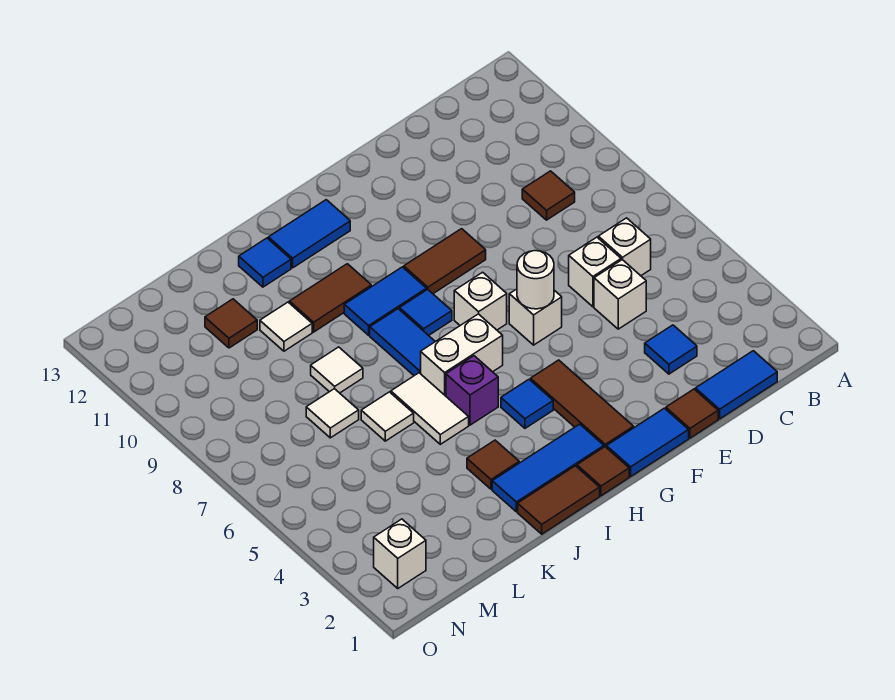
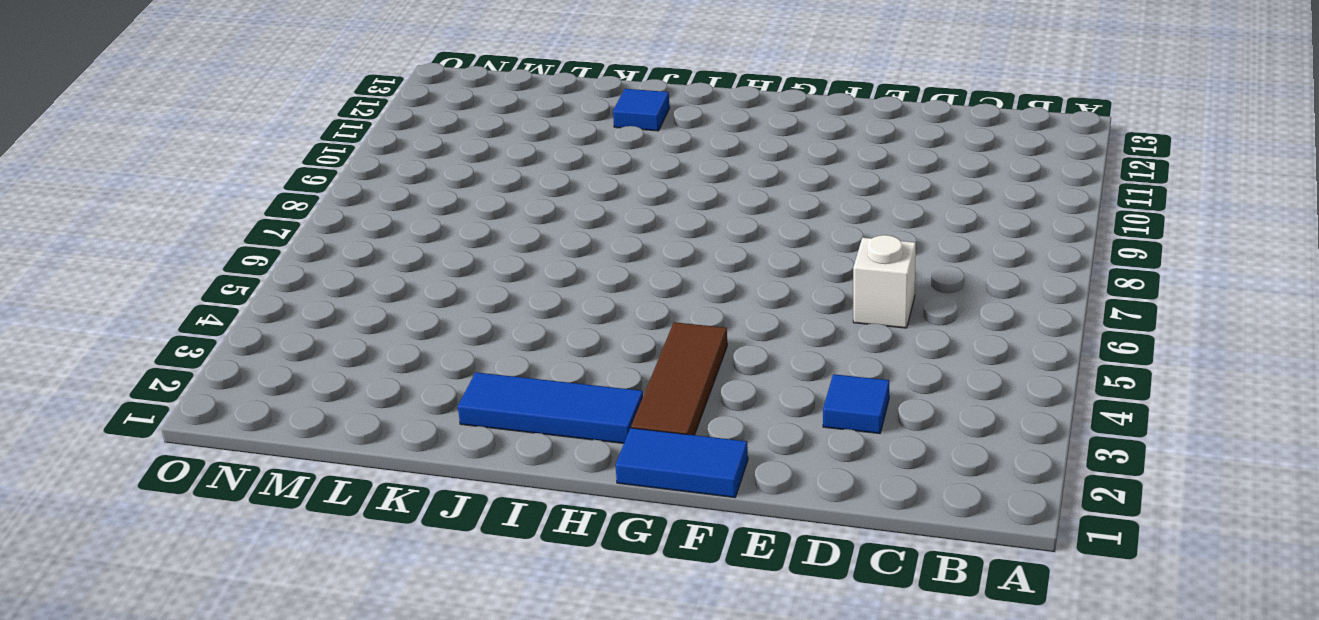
none -> blue 1x2 tile [695,351,777,419]
none -> white 1x1 brick [598,218,651,276]
none -> brown 1x1 tile [522,171,575,220]
none -> white 1x1 brick [594,260,646,329]

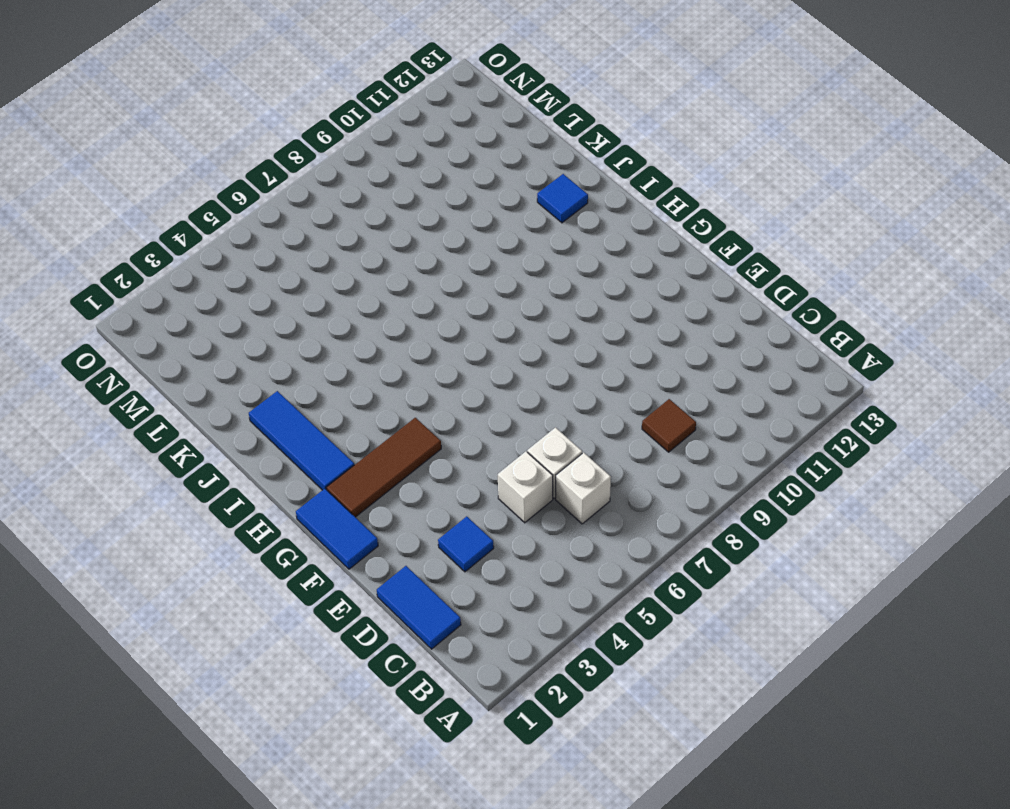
none -> brown 1x1 tile [666,389,718,438]
none -> white 1x1 brick [509,289,562,345]
none -> brown 1x2 tile [404,229,486,294]
none -> white 1x1 brick [454,272,507,330]

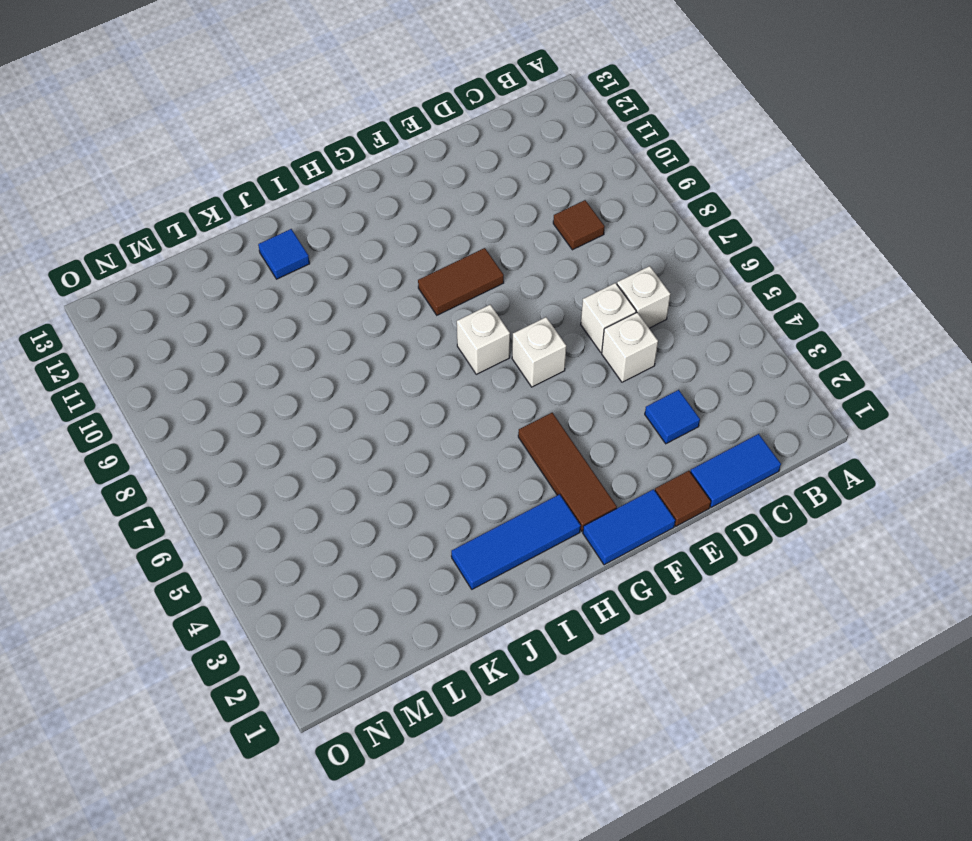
none -> brown 1x1 tile [577,447,629,496]
none -> blue 1x1 tile [501,380,553,428]
none -> white 1x2 brick [421,314,503,396]
none -> blue 1x1 tile [399,289,452,335]

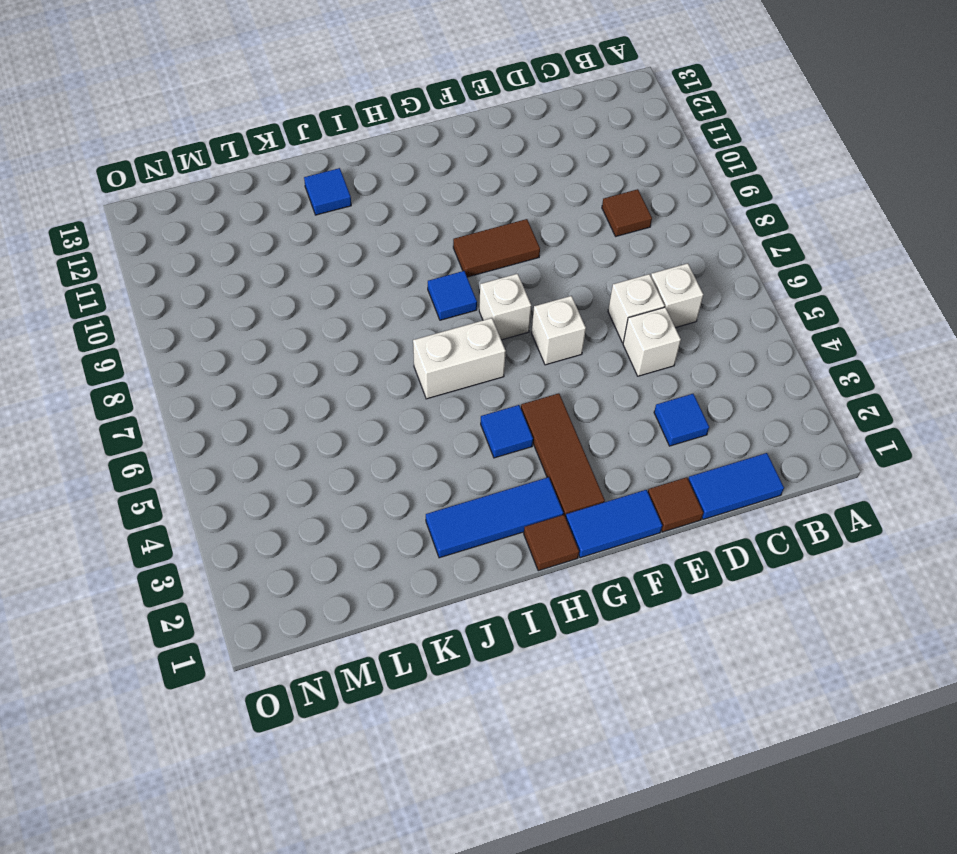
none -> blue 1x2 tile [344,267,426,335]
none -> blue 1x2 tile [268,200,350,268]
none -> brown 1x2 tile [518,466,600,534]
none -> purple 1x1 brick [446,356,498,425]

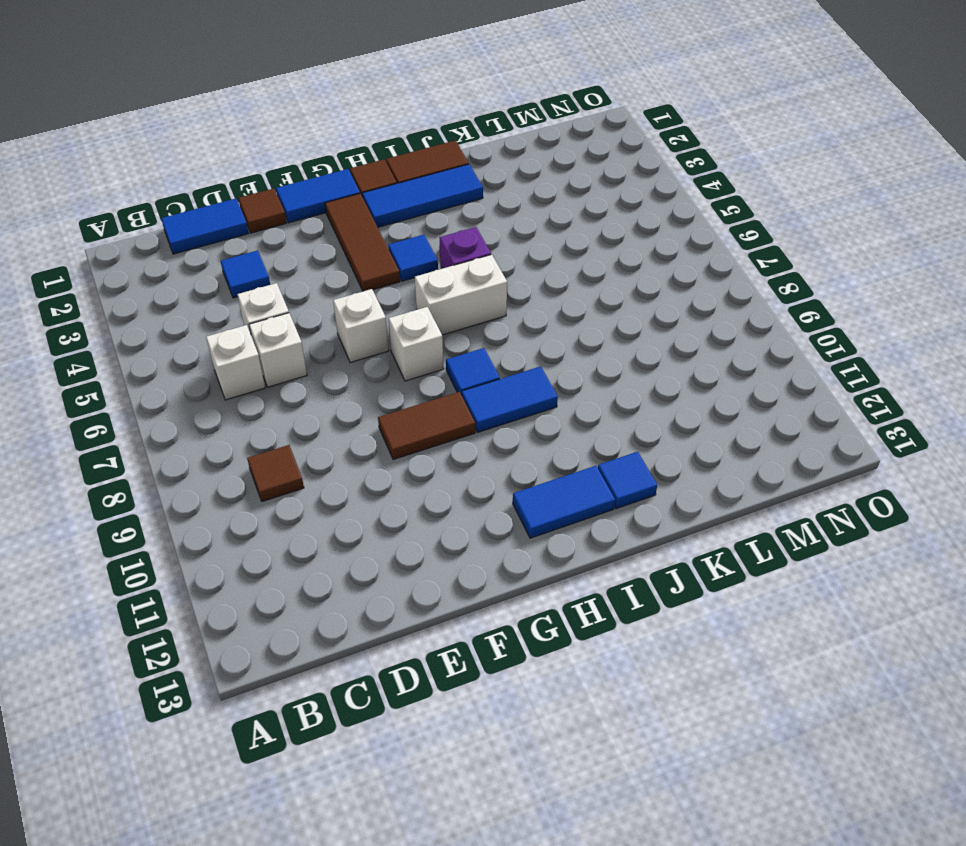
none -> blue 1x2 tile [370,309,435,376]
none -> brown 1x2 tile [289,264,371,332]
none -> brown 1x1 tile [467,440,519,489]
none -> white 1x2 tile [391,373,469,444]

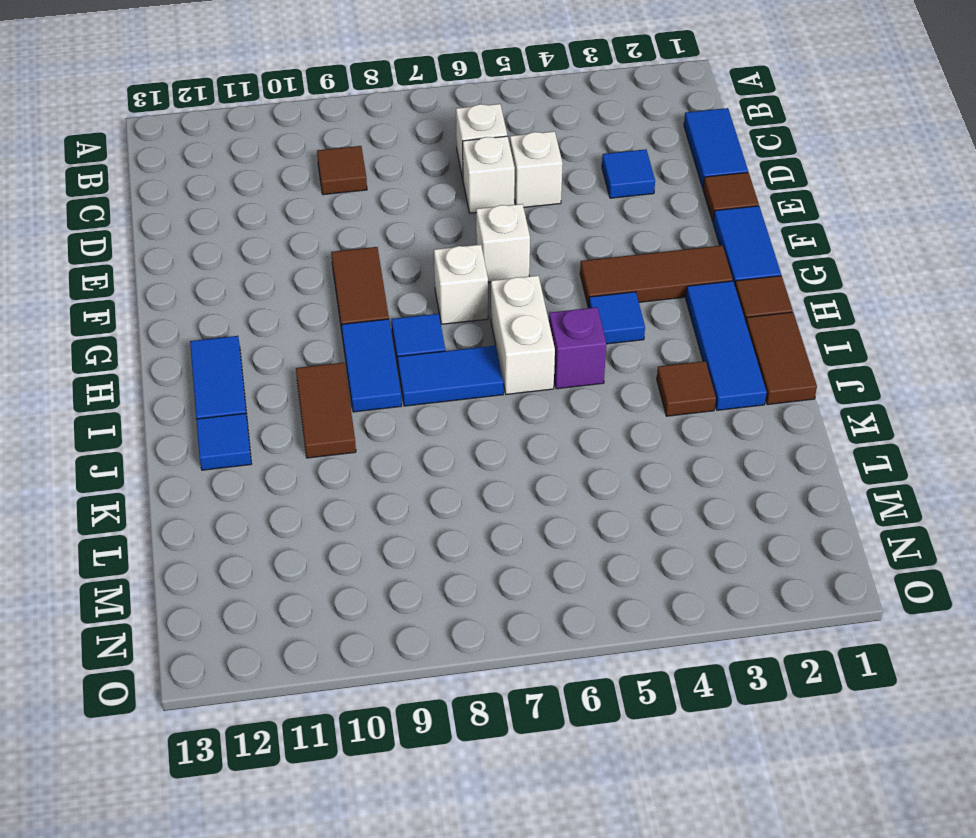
none -> white 1x2 tile [391,373,469,444]
none -> white 1x1 tile [361,392,414,441]
none -> white 1x1 tile [311,347,363,393]
none -> white 1x1 tile [260,302,312,351]

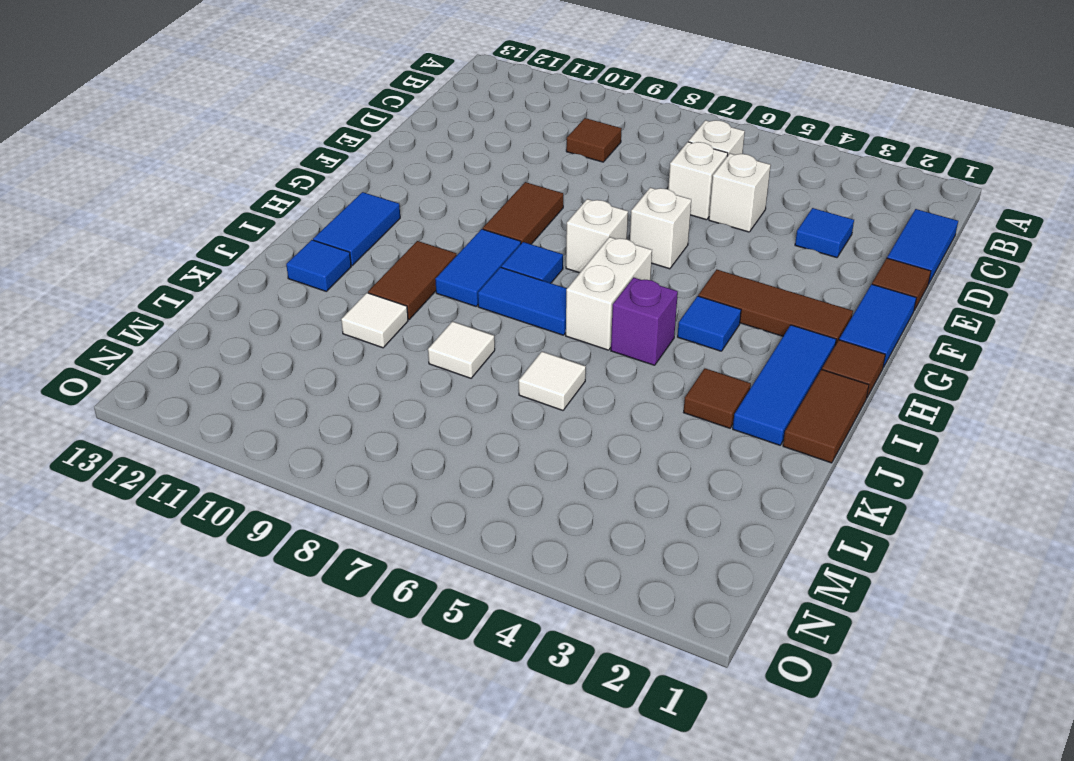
none -> white 1x2 tile [391,373,469,444]
none -> white 1x1 tile [306,389,359,438]
none -> brown 1x1 tile [205,299,257,348]
none -> white 1x1 brick [374,519,426,588]

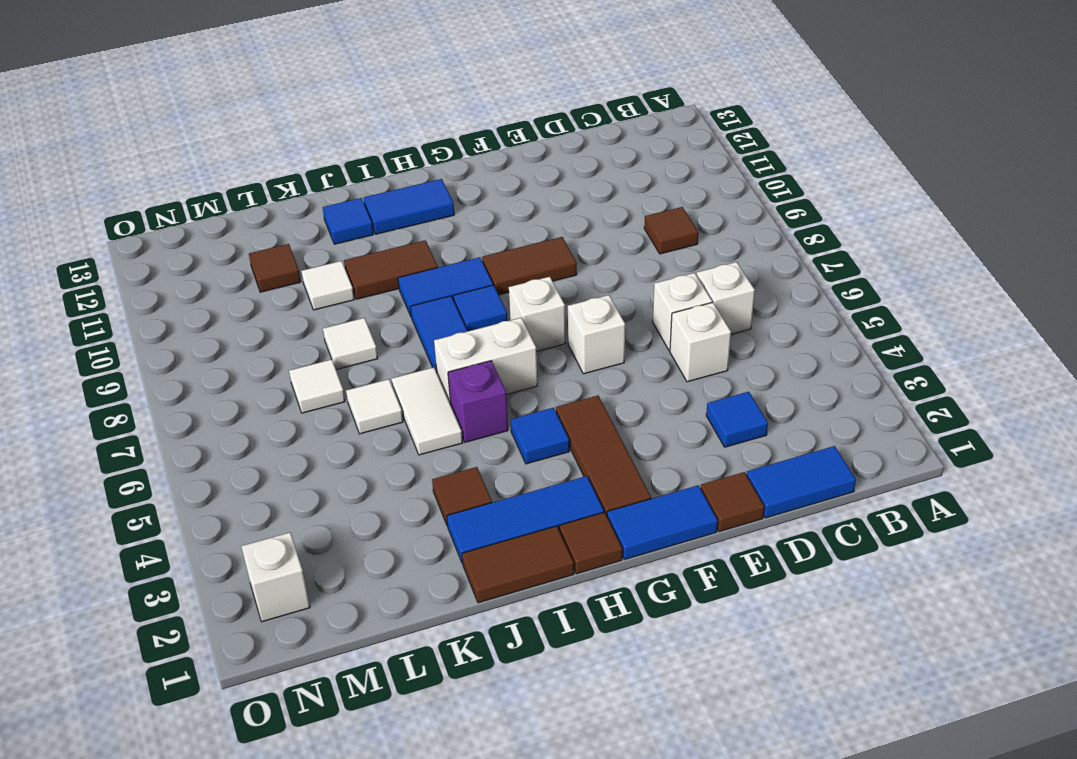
none -> white 1x1 round brick [517,251,554,309]

